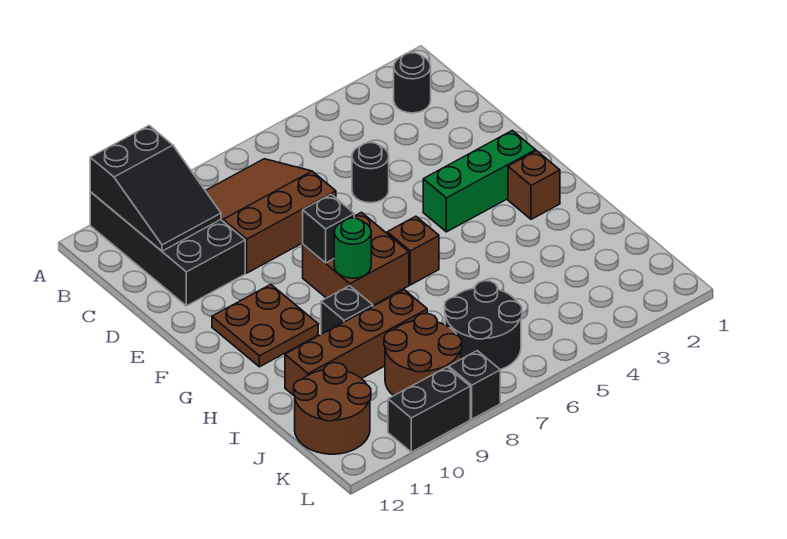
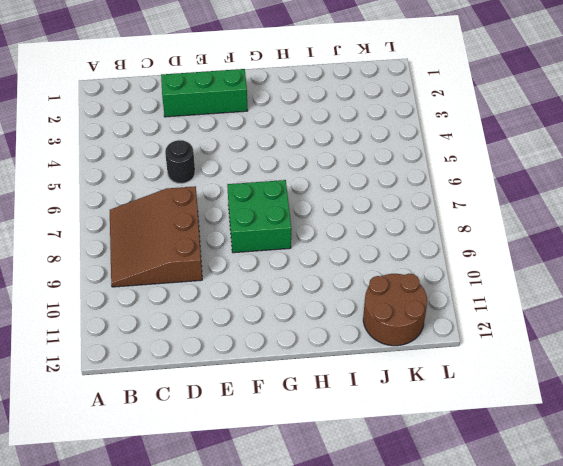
green 1x3 brick [161,69,248,117] -> green 1x3 brick turned to [423,130,536,232]
green 2x2 brick [227,180,291,253] -> brown 2x2 brick [303,212,409,305]
none -> black 2x4 brick [90,192,245,306]
none -> black 1x1 round brick [394,53,431,113]
none -> brown 2x2 plate [212,284,318,367]

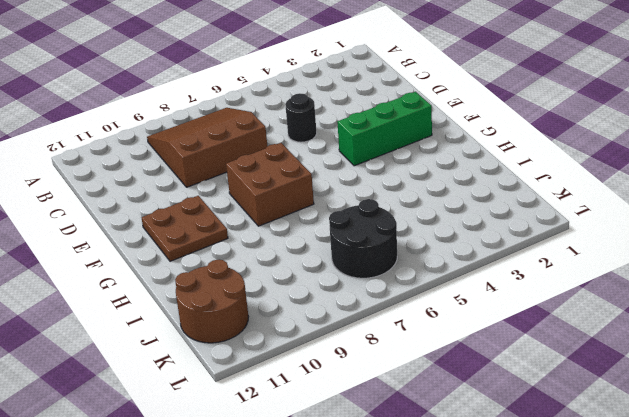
none -> black 2x4 brick [90,192,245,306]
none -> black 1x1 round brick [394,53,431,113]
none -> brown 1x1 brick [508,151,560,219]

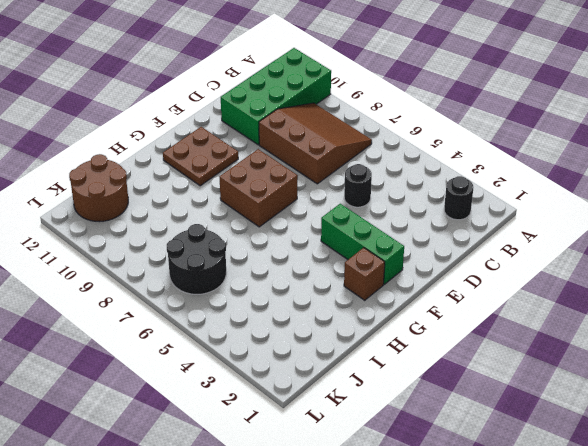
green 2x4 brick [221,48,331,145] -> black 2x4 brick [90,192,245,306]
none -> brown 1x1 brick [387,216,439,285]
none -> black 1x1 brick [321,286,373,334]
none -> brown 1x4 brick [285,290,427,395]

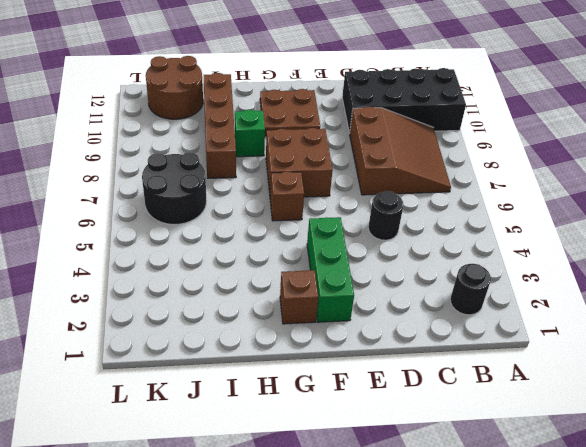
green 1x1 brick [235,110,265,157] -> black 1x1 brick [321,286,373,334]
none -> brown 2x2 round brick [384,314,462,396]
none -> black 1x1 brick [449,351,500,419]
none -> black 1x2 brick [388,367,470,452]

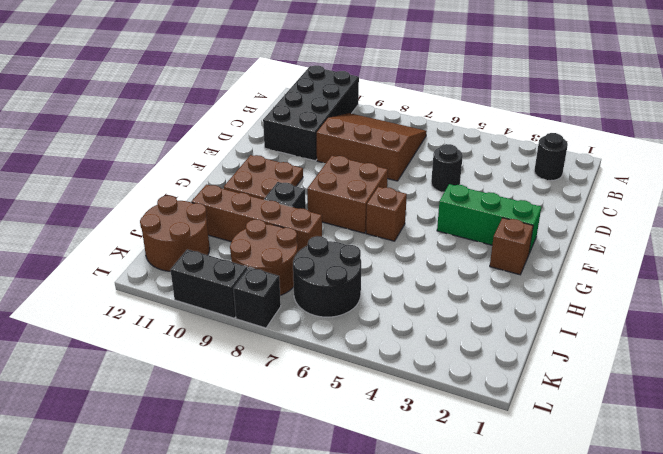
none -> black 2x3 slope [90,126,221,251]
none -> black 1x1 brick [303,194,354,263]
none -> green 1x1 round brick [334,218,371,278]

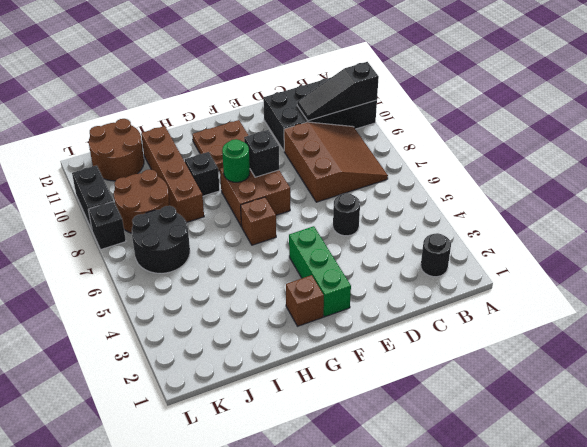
black 1x3 slope [297,62,379,121] -> black 2x3 slope [90,126,221,251]

